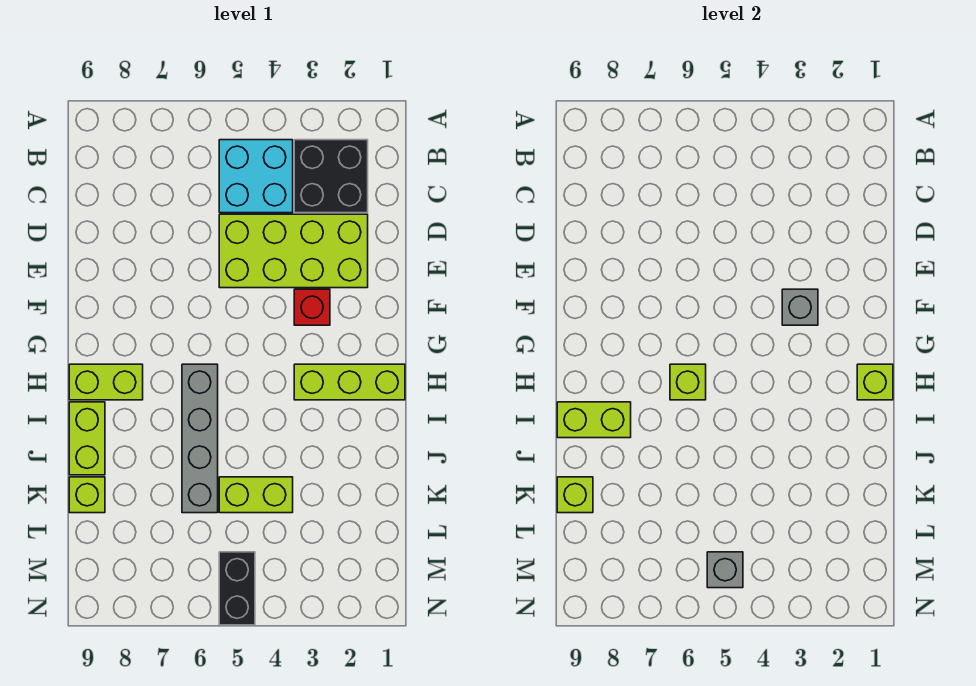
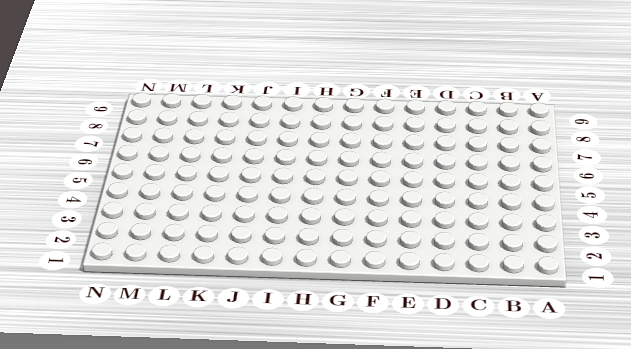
none -> black 2x2 brick [294,140,368,213]
none -> cyan 2x2 brick [219,140,293,213]
none -> lime 2x4 brick [219,214,368,288]

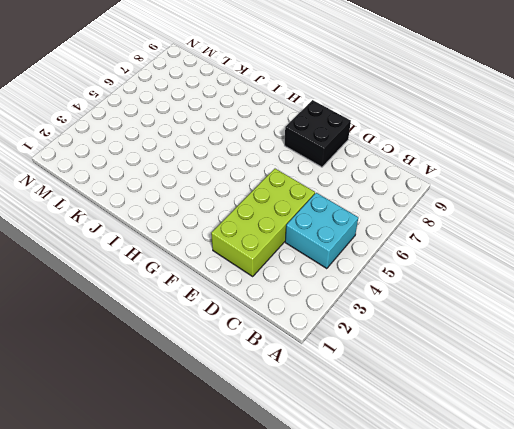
black 2x2 brick [285,100,351,167] -> black 2x2 brick moved to [294,140,368,213]
none -> red 1x1 brick [294,289,330,325]
none -> lime 1x3 brick [294,364,405,400]
none -> grey 1x4 brick [182,364,218,513]

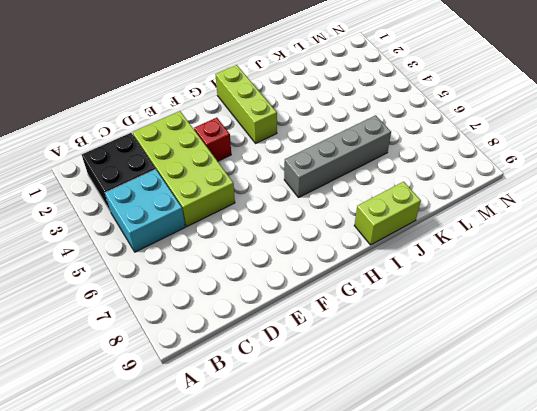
none -> lime 1x2 brick [69,364,143,400]
none -> lime 1x2 brick [219,477,293,513]
none -> lime 1x1 brick [69,477,105,513]

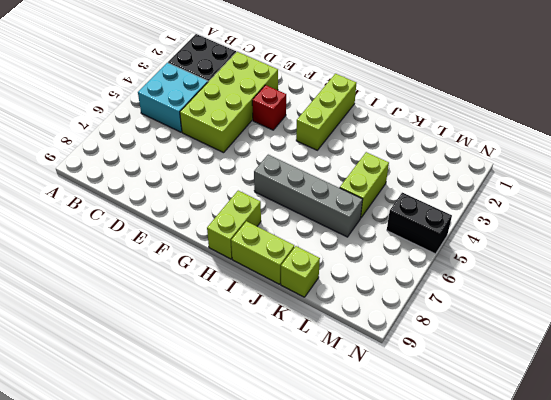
none -> grey 1x1 brick [782,289,818,325]
none -> lime 1x1 brick [857,364,893,400]
none -> lime 1x1 brick [670,364,706,400]

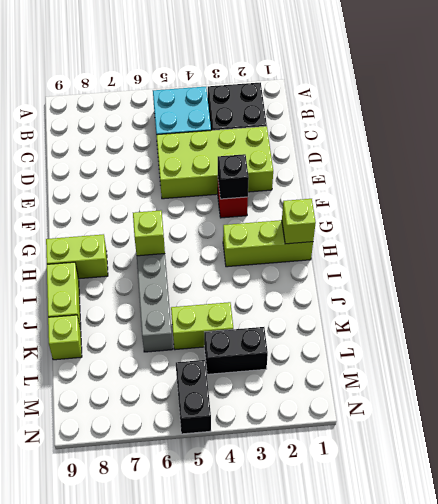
black 1x1 brick [218,154,249,199] -> grey 1x1 brick [782,289,818,325]
black 1x2 brick [204,327,268,374] -> none
none -> lime 1x2 brick [557,402,631,438]
none -> lime 1x1 brick [557,477,593,513]
none -> grey 1x1 brick [707,552,743,588]

